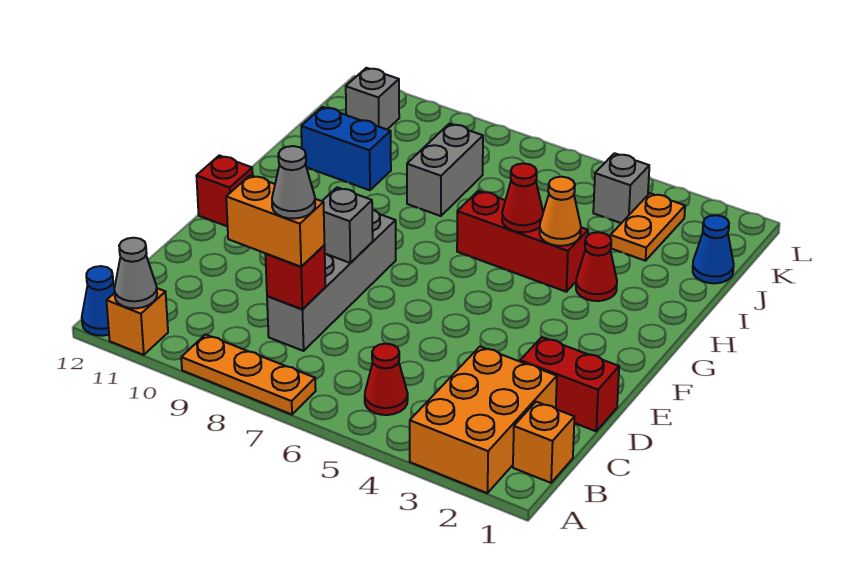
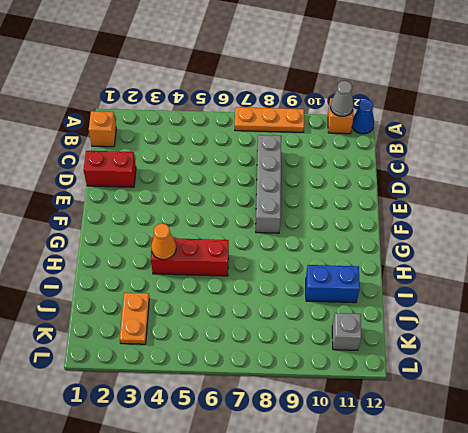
none -> orange 2x3 brick [410,347,557,493]
none -> red 1x1 cone [365,344,408,415]
none -> red 1x1 brick [196,155,253,227]

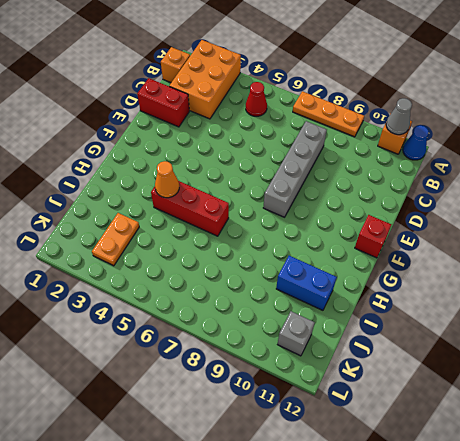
none -> red 1x1 cone [576,232,617,301]
none -> grey 1x2 brick [407,124,483,216]
none -> blue 1x1 cone [693,215,734,283]

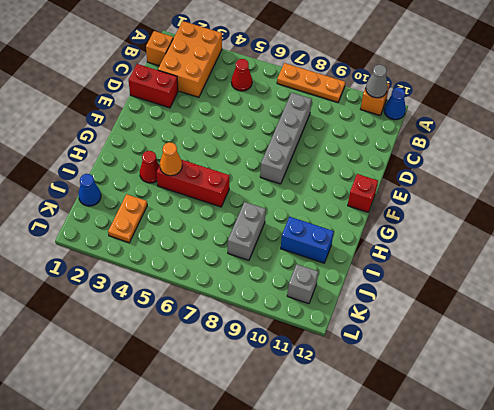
none -> grey 1x1 brick [593,153,649,223]
none -> red 1x1 brick [265,246,325,309]
none -> grey 1x1 brick [322,187,373,263]

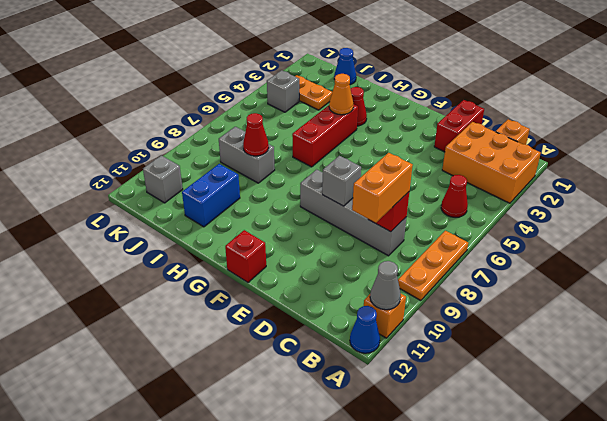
red 1x1 cone [243,113,269,156] -> red 1x1 cone moved to [502,163,543,232]
none -> grey 1x1 cone [272,146,315,219]

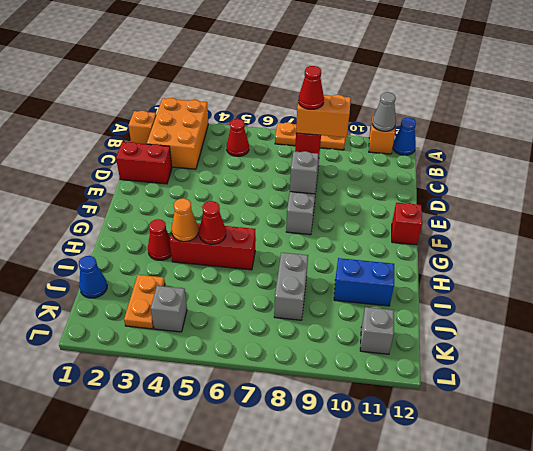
red 1x1 cone [298,66,324,109] -> grey 1x1 cone [272,146,315,219]

